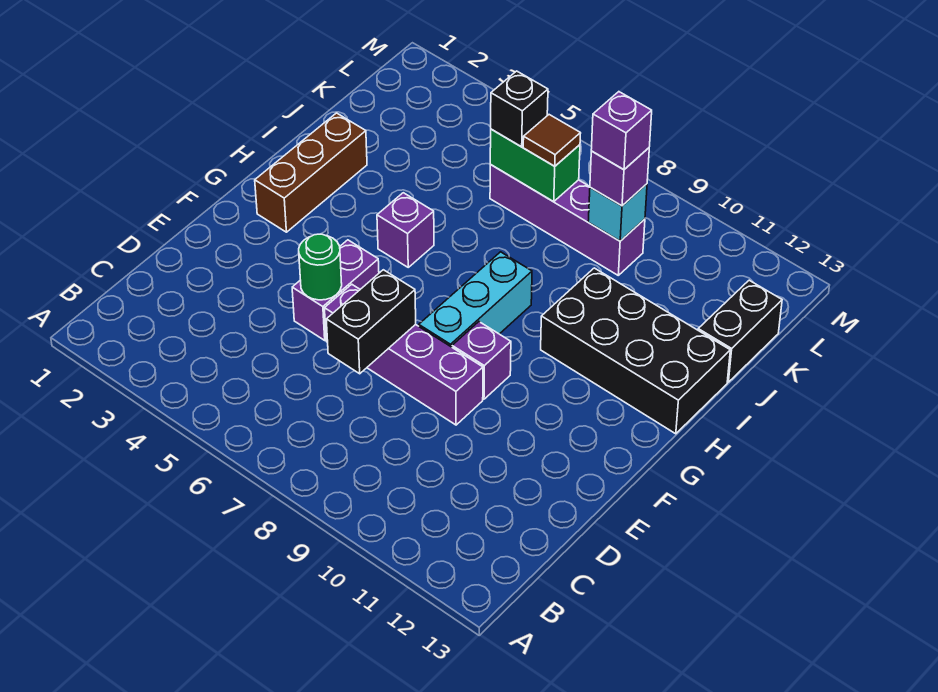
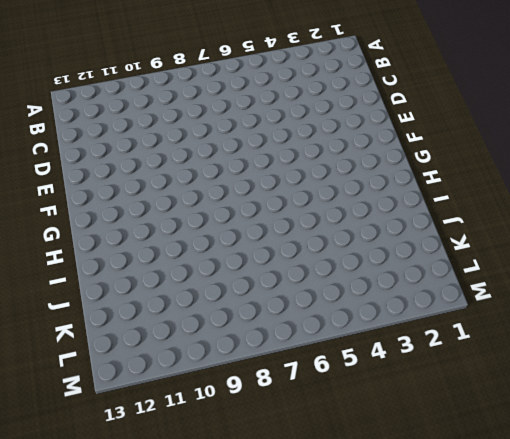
none -> purple 1x2 brick [292,240,379,340]
none -> purple 1x4 brick [325,284,483,425]
none -> cyan 1x3 brick [419,252,532,347]

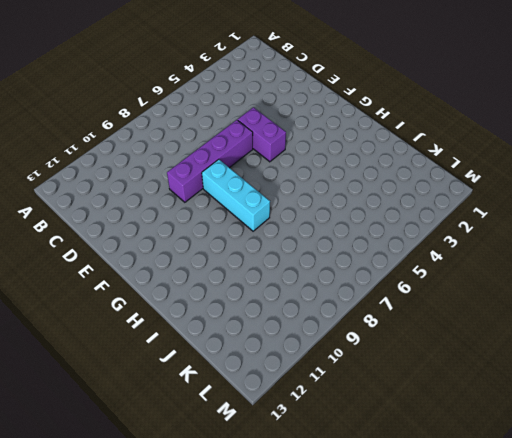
none -> purple 1x1 brick [452,322,511,399]
none -> brown 1x3 brick [255,113,367,232]
none -> purple 1x1 brick [377,193,434,267]

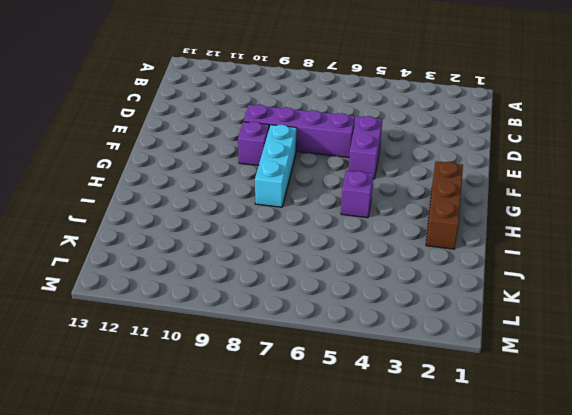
none -> black 2x4 brick [541,268,730,434]
none -> black 1x2 brick [698,280,782,382]
none -> purple 1x4 brick [490,164,645,275]

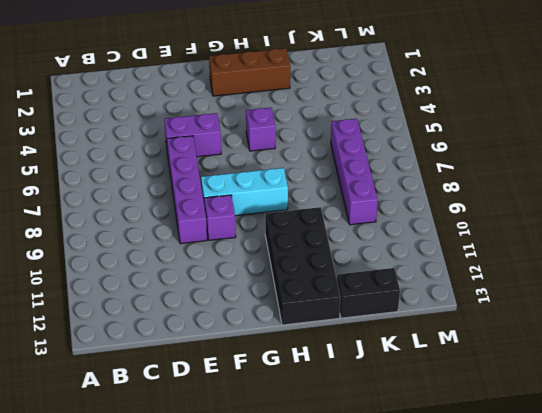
none -> black 1x2 brick [326,270,416,374]
none -> green 1x1 round brick [299,234,342,300]
none -> green 1x2 brick [490,129,580,202]

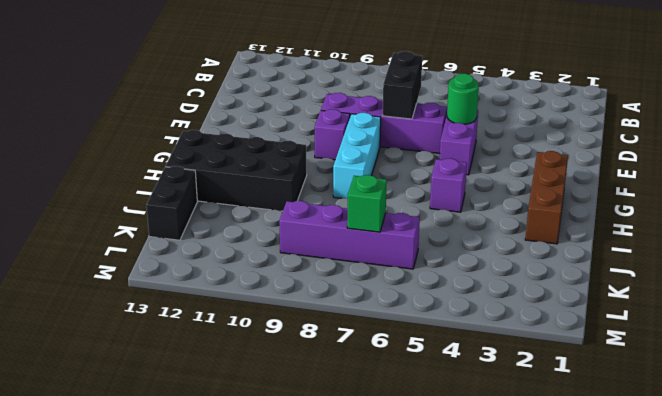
green 1x1 brick [347,175,387,232] -> green 1x2 brick [490,129,580,202]
none -> cyan 1x1 brick [588,184,647,241]
none -> black 1x1 brick [491,71,548,147]
none -> brown 1x1 tile [523,115,581,166]

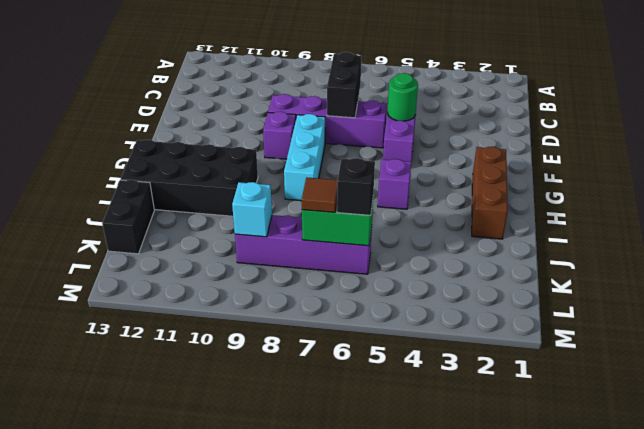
none -> purple 1x1 brick [590,148,649,206]
none -> purple 1x1 brick [591,92,652,170]

